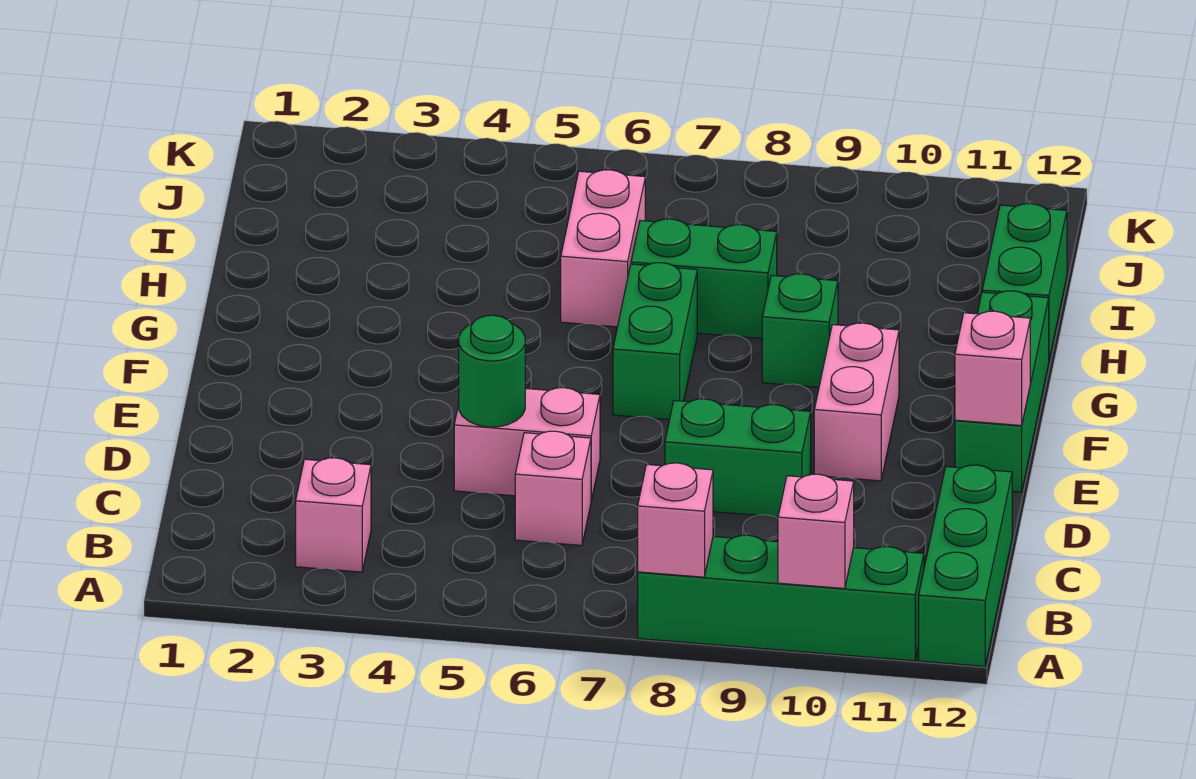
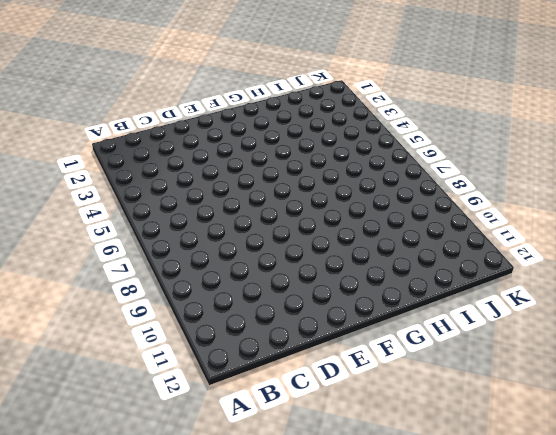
none -> green 1x4 brick [638,535,924,661]
none -> green 1x3 brick [919,465,1012,666]
none -> pink 1x1 brick [296,458,371,572]

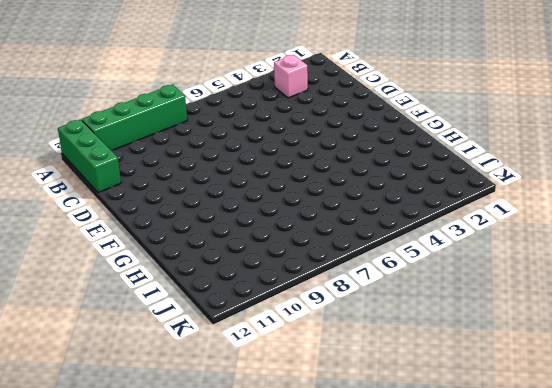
none -> pink 1x1 brick [515,431,591,545]
none -> pink 1x2 brick [454,388,600,501]
none -> green 1x2 brick [665,399,811,517]

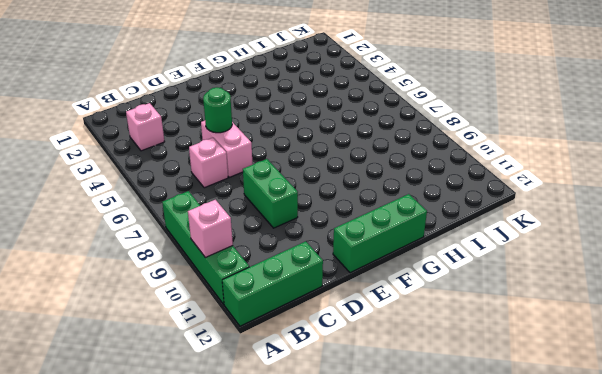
none -> pink 1x2 brick [814,323,899,481]
none -> green 1x2 brick [613,263,697,420]
none -> green 1x1 brick [762,274,838,387]

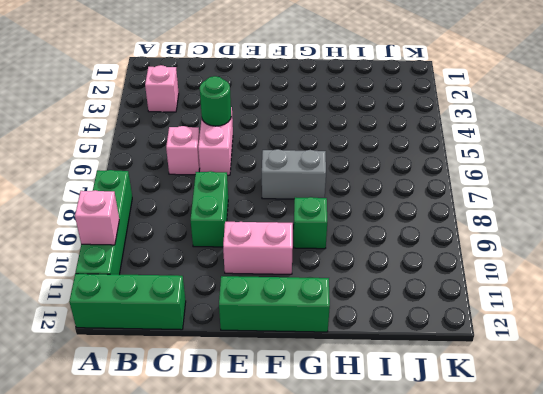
grey 1x2 brick [262,149,326,199] -> green 1x2 brick [613,263,697,420]
none -> pink 1x2 brick [561,170,645,327]
none -> green 1x2 brick [631,219,777,338]
none -> green 1x2 brick [982,204,1067,360]

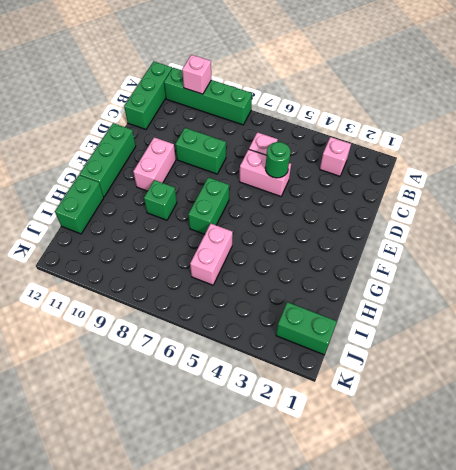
green 1x2 brick [276,302,337,355] -> green 1x2 brick moved to [631,219,777,338]
none -> pink 1x1 brick [638,463,713,577]
none -> pink 1x1 brick [955,311,1030,426]

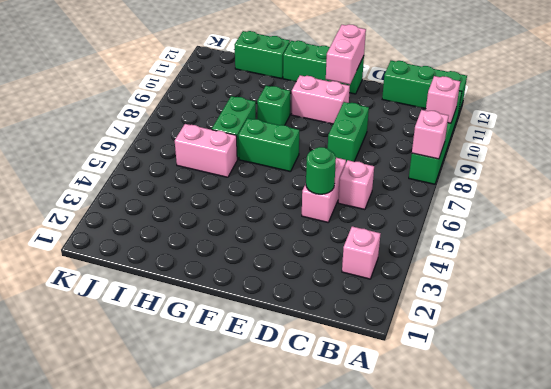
pink 1x2 brick [326,24,366,84] -> pink 1x1 brick [955,311,1030,426]

